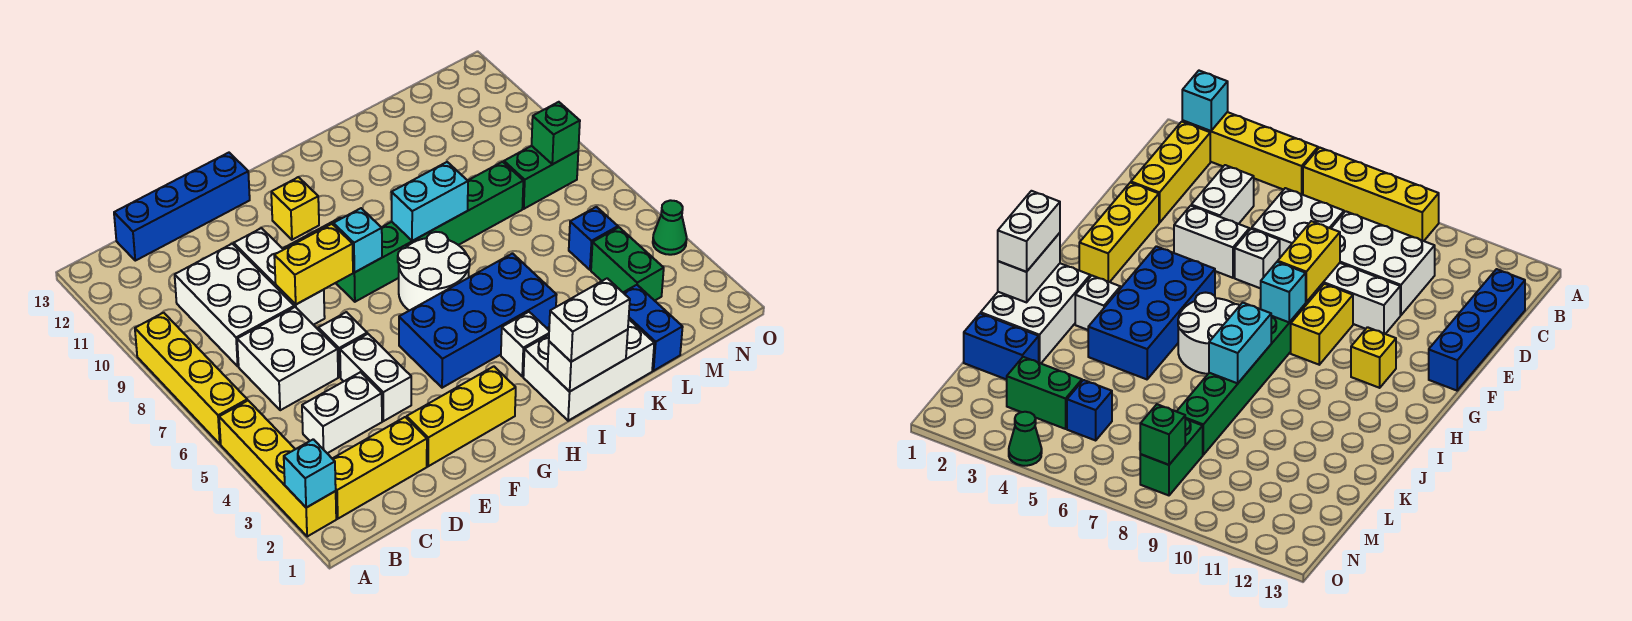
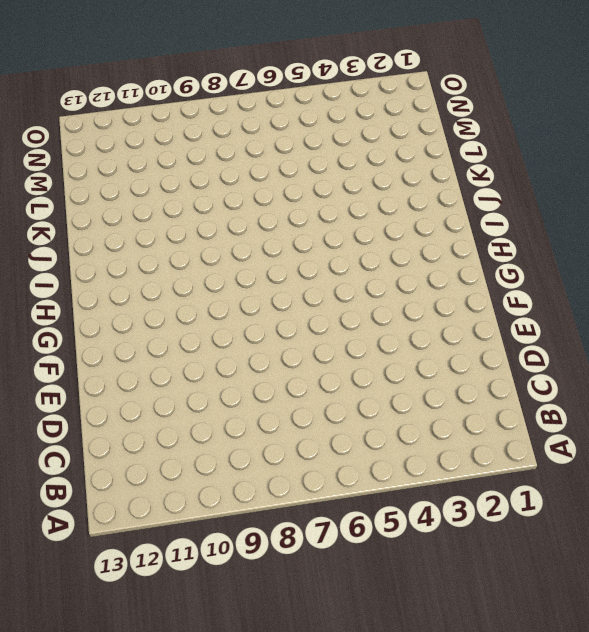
none -> yellow 1x4 brick [219,401,336,537]
none -> yellow 1x4 brick [135,313,247,444]
none -> yellow 1x3 brick [332,417,427,519]
none -> white 1x2 brick [302,372,382,453]

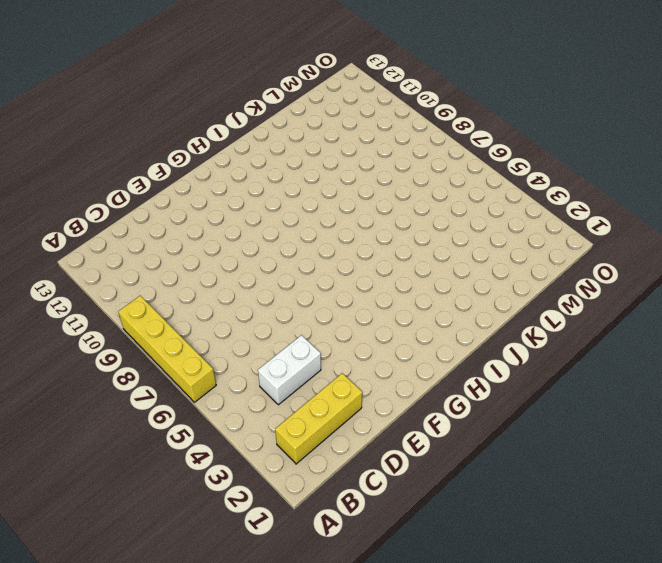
none -> yellow 1x4 brick [219,401,336,537]
none -> white 2x2 brick [237,307,338,410]
none -> white 2x3 brick [175,244,294,366]
none -> blue 1x4 brick [114,153,250,261]

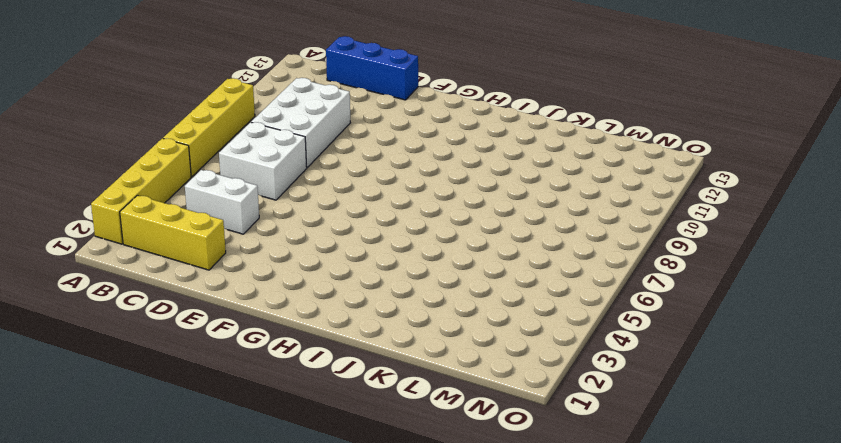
blue 1x3 brick [326,36,418,100] -> blue 1x4 brick [114,153,250,261]
none -> yellow 1x3 brick [407,366,516,466]
none -> white 1x2 brick [340,334,411,421]
none -> white 1x1 brick [318,312,367,377]
none -> white 1x3 brick [234,228,325,325]

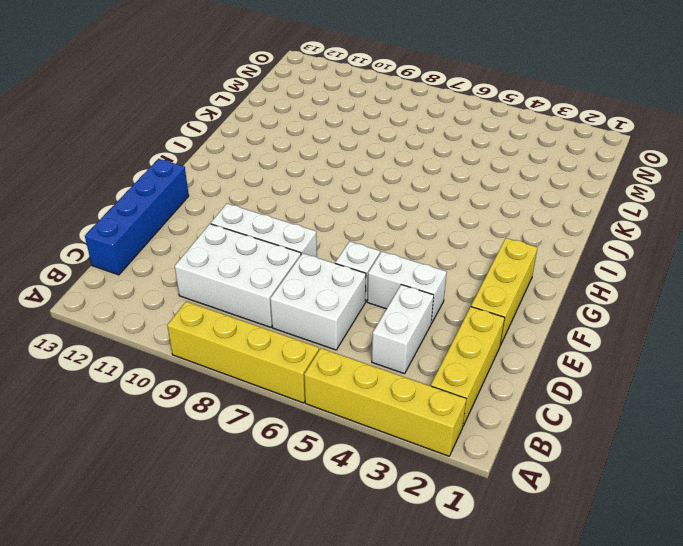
none -> yellow 1x2 brick [1291,284,1353,365]
none -> blue 2x4 brick [399,253,556,388]
none -> green 1x6 brick [336,162,523,302]
none -> yellow 1x1 brick [271,177,319,240]

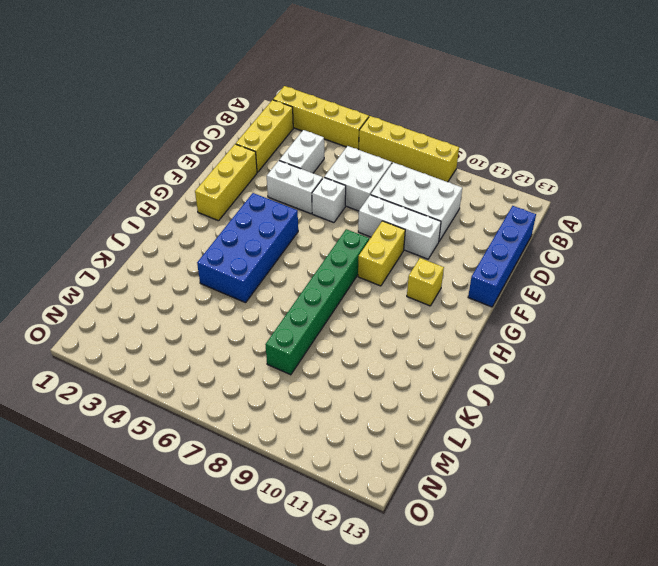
none -> white 2x2 round brick [398,232,470,311]
none -> white 2x3 brick [523,320,654,421]
none -> white 1x1 brick [501,312,549,377]
none -> blue 1x2 brick [623,285,683,371]

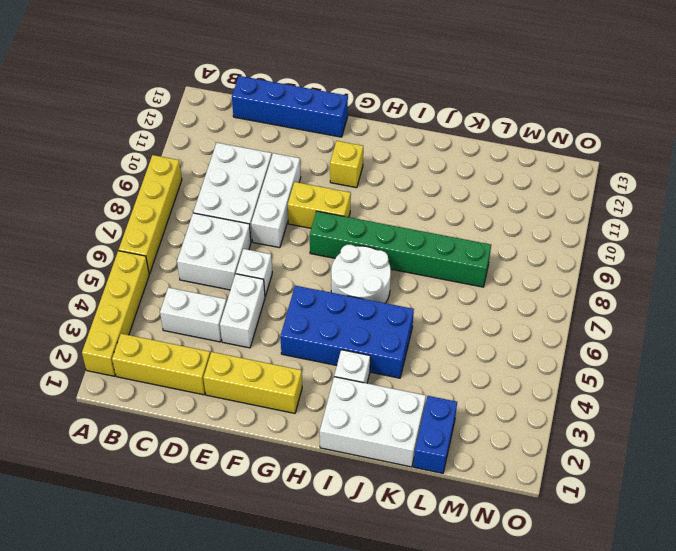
none -> green 1x2 brick [591,227,664,301]
none -> blue 1x1 brick [569,207,618,270]
none -> green 1x2 brick [504,146,578,209]
none -> green 1x1 cone [653,200,687,255]

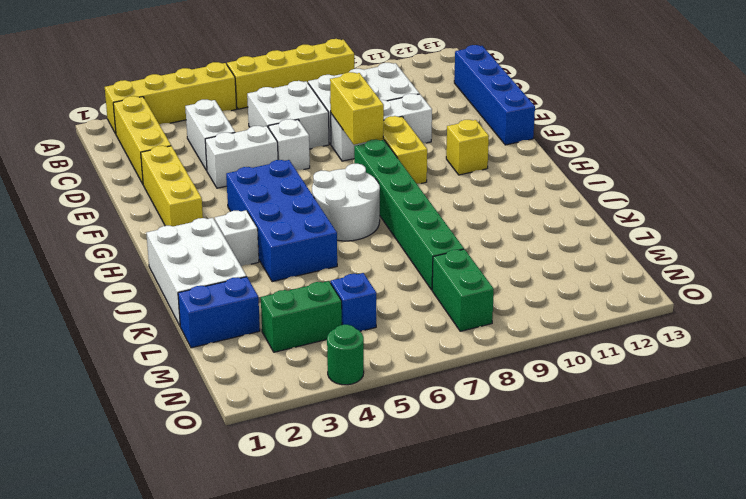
green 1x1 round brick [327,325,364,385] -> green 1x1 cone [653,200,687,255]
none -> cyan 1x1 brick [284,439,336,508]
none -> cyan 1x1 brick [333,208,382,273]
none -> white 1x2 brick [547,330,628,392]
none -> cyan 1x2 brick [392,162,468,241]

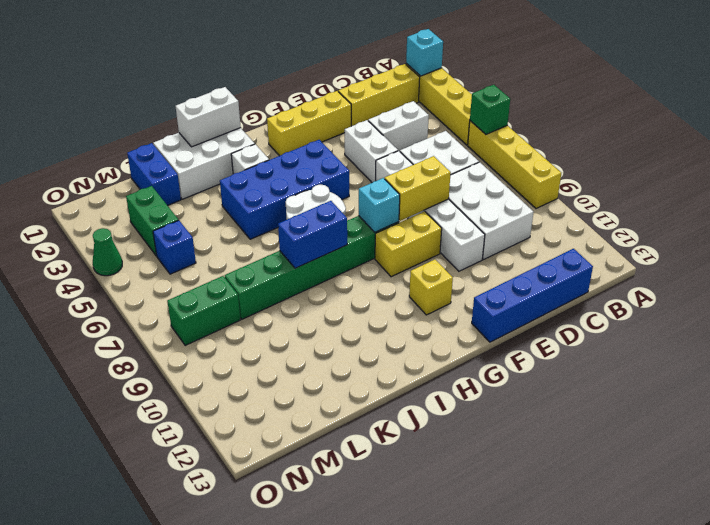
green 1x1 brick [470,85,510,134] -> green 1x1 brick moved to [532,102,580,164]
blue 1x2 brick [278,201,347,268] -> cyan 1x2 brick [392,162,468,241]
none -> white 1x2 brick [549,278,630,362]

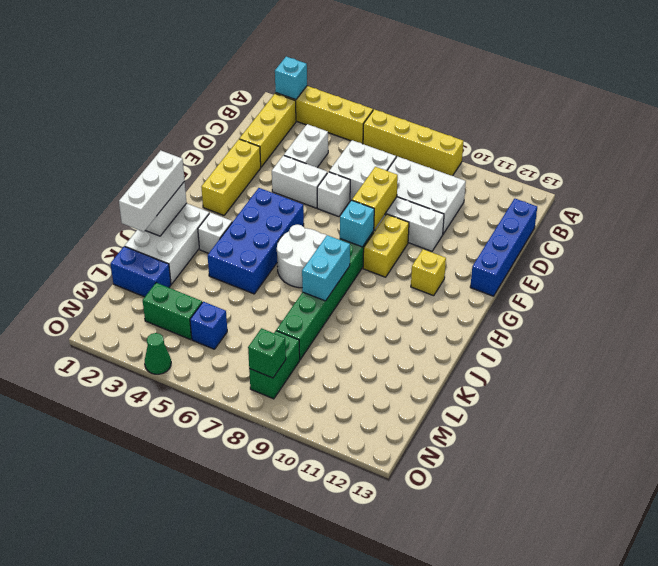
white 1x3 brick [119,151,185,232] -> white 1x2 brick [549,278,630,362]

